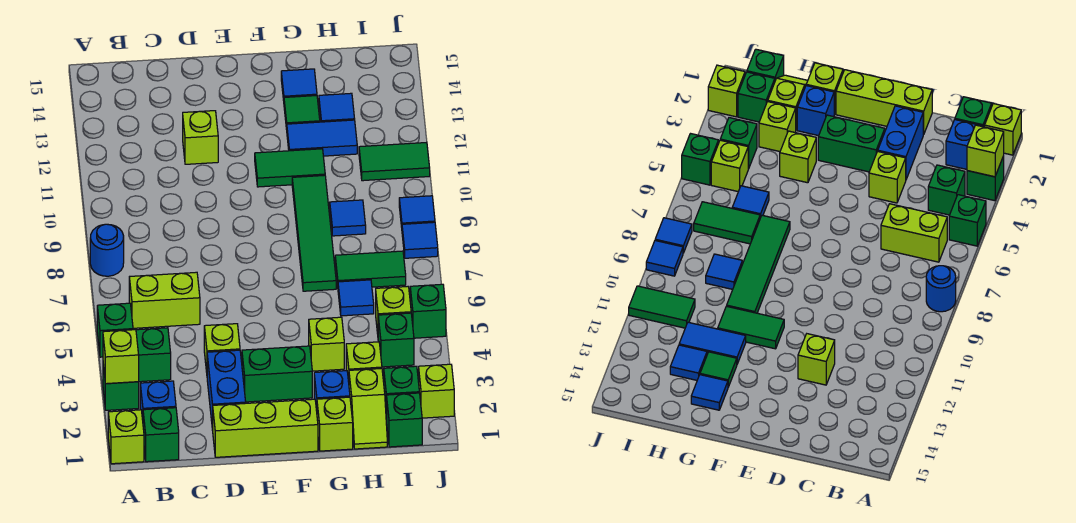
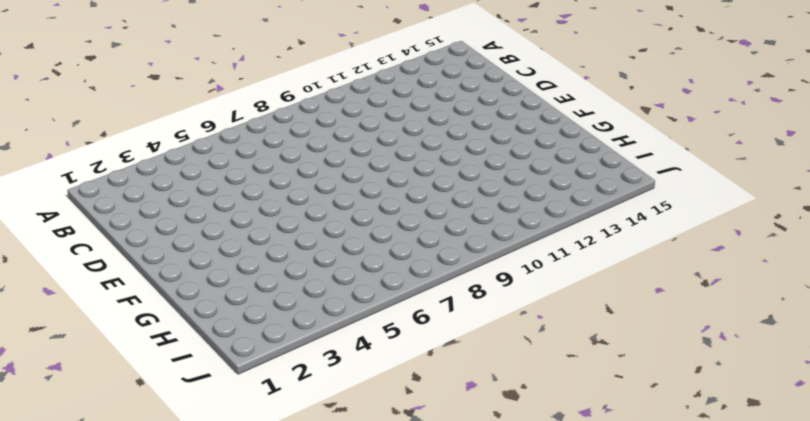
none -> lime 1x1 brick [108,410,144,464]
none -> green 1x1 brick [103,365,139,410]
none -> green 1x1 brick [97,303,133,357]
none -> blue 1x1 round brick [90,224,124,276]

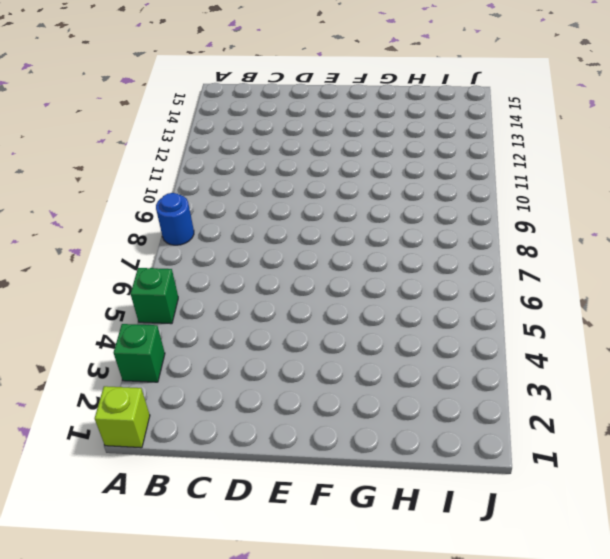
none -> green 1x1 brick [143,408,179,462]
none -> blue 1x1 brick [140,381,176,420]
none -> green 1x1 brick [136,328,171,382]
none -> lime 1x2 brick [129,272,200,328]

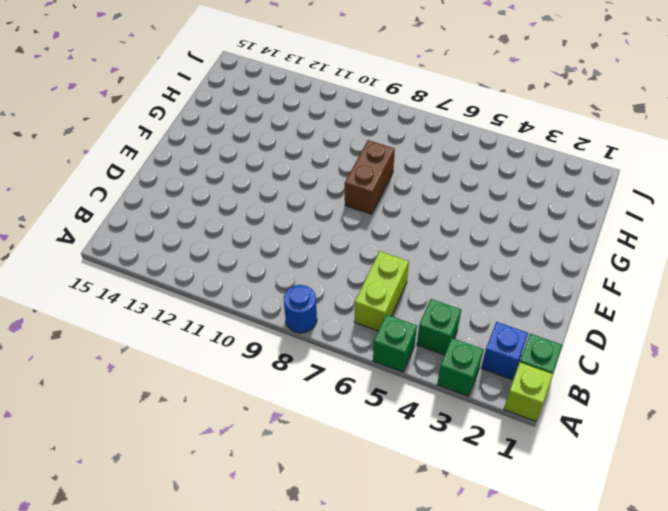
brown 1x2 brick [345,140,395,214] -> green 1x4 tile [292,175,336,291]
none -> lime 1x3 brick [213,399,318,457]
none -> blue 1x2 brick [207,350,246,430]
none -> lime 1x1 brick [204,324,240,372]
none -> lime 1x1 brick [183,111,218,164]

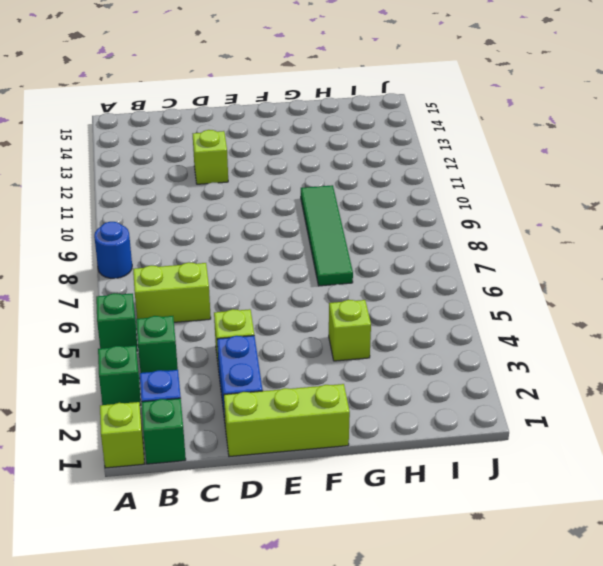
none -> green 1x2 brick [242,346,312,402]
none -> green 1x2 tile [255,149,325,187]
none -> lime 1x1 brick [317,397,353,451]
none -> blue 1x1 brick [314,371,350,411]

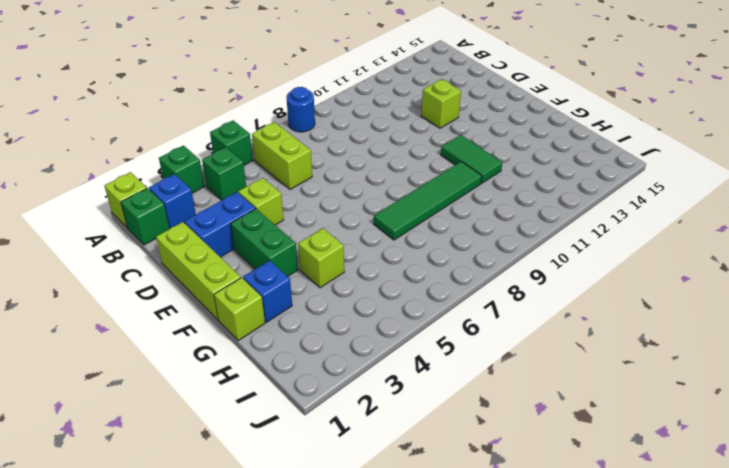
none -> blue 1x2 tile [287,120,357,156]
none -> green 1x1 tile [284,96,320,129]
none -> blue 1x1 tile [281,69,317,101]
none -> lime 1x2 slope [349,368,387,449]

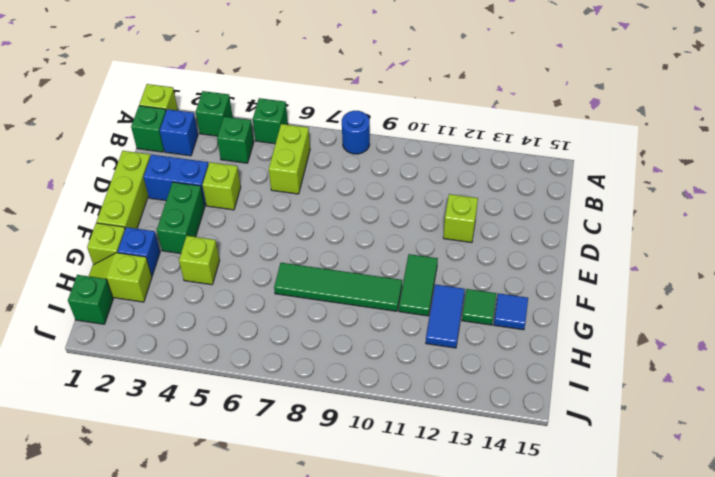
none -> lime 1x1 brick [346,342,382,382]
none -> blue 1x1 tile [338,280,374,316]
none -> green 1x2 tile [335,251,406,287]
none -> blue 1x1 tile [330,200,366,236]

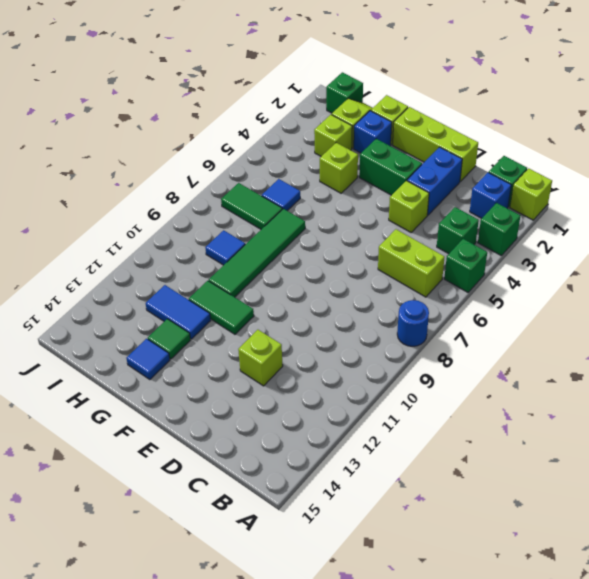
none -> blue 1x1 tile [319,93,355,122]
none -> green 1x1 brick [384,366,419,420]
none -> green 1x1 brick [378,313,414,367]
none -> lime 1x1 brick [376,287,411,334]

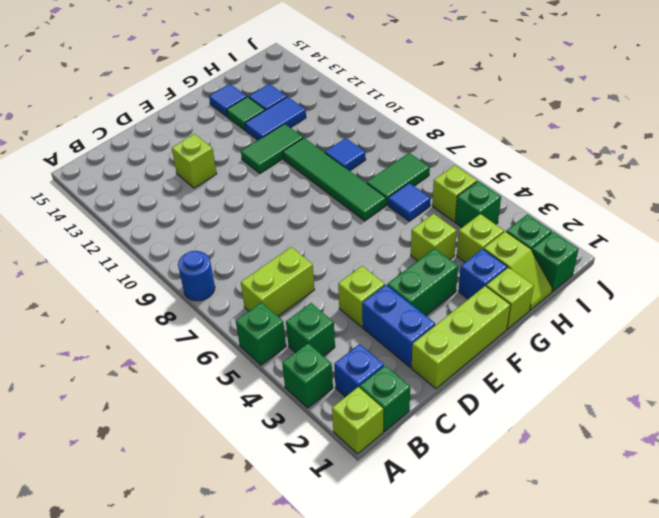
none -> green 1x2 tile [359,143,430,181]
none -> lime 1x1 brick [419,364,454,418]
none -> green 1x1 brick [410,284,446,338]
none -> blue 1x1 tile [402,222,438,258]

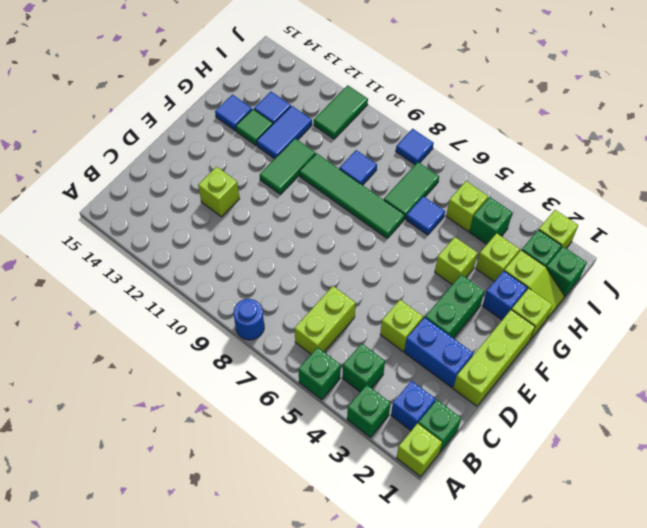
none -> green 1x1 brick [410,284,446,338]
none -> blue 1x1 tile [399,196,435,227]
none -> lime 1x1 brick [103,330,139,384]

